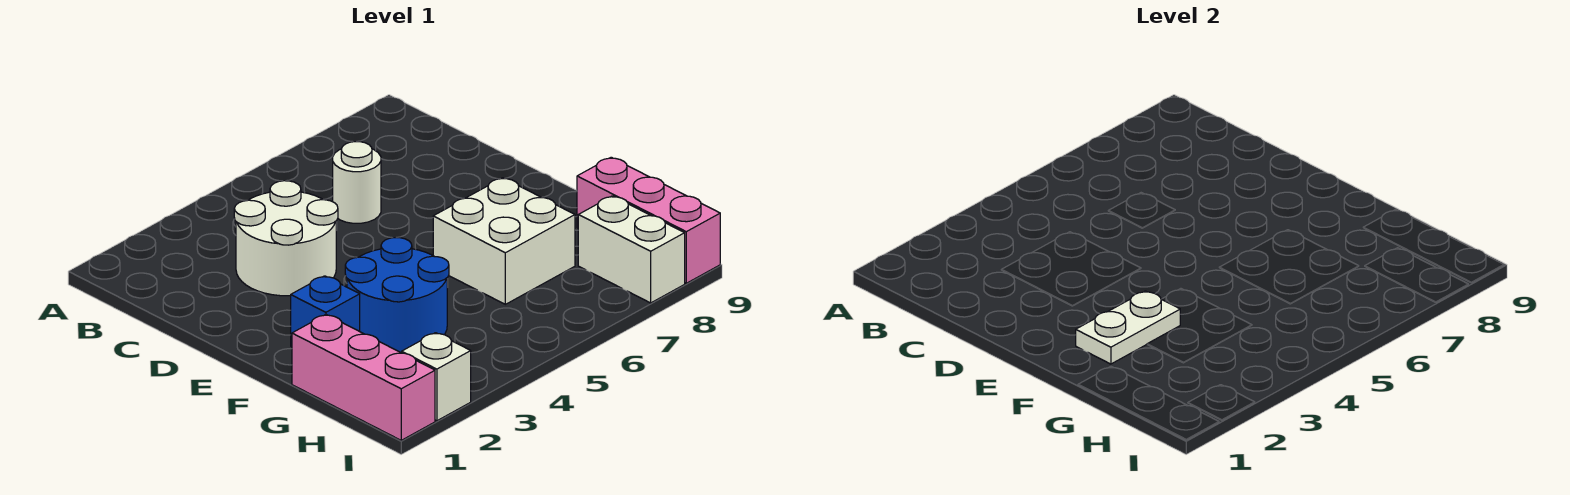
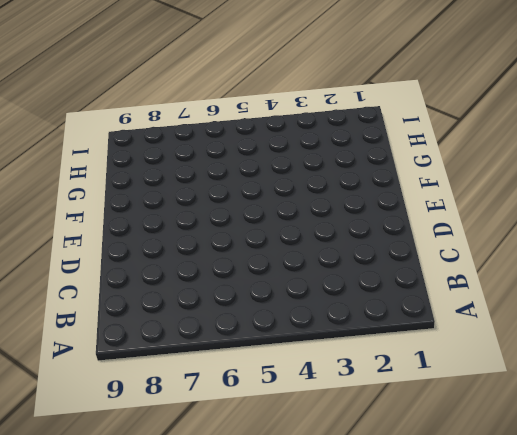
none -> white 2x2 round brick [234,181,338,296]
none -> white 1x1 round brick [333,142,381,223]

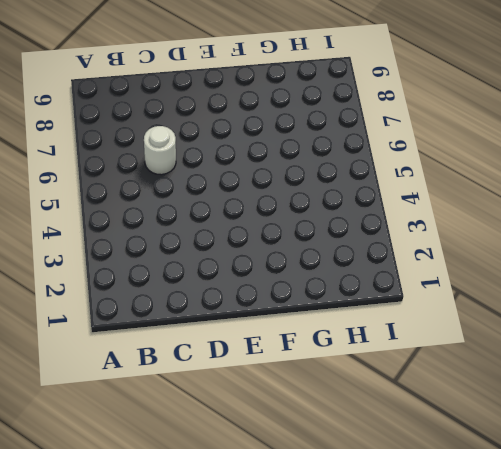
none -> white 2x2 round brick [234,181,338,296]
none -> blue 1x1 brick [291,276,360,347]

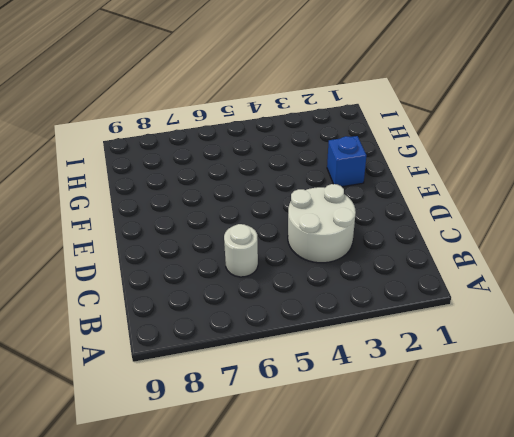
none -> blue 2x2 round brick [345,238,449,352]
none -> white 2x2 brick [433,178,575,304]

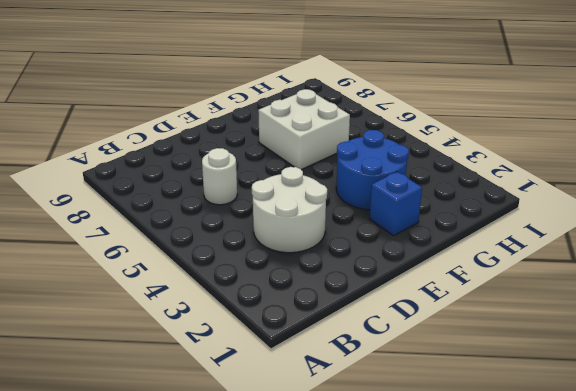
none -> pink 1x3 brick [292,315,435,440]
none -> pink 1x3 brick [577,157,720,283]

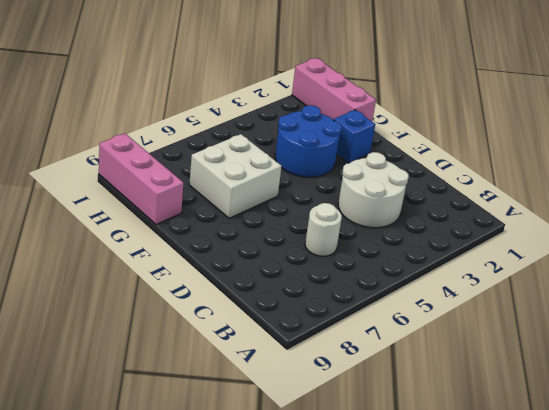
none -> white 1x2 brick [578,196,685,303]
none -> white 1x1 brick [402,333,471,421]

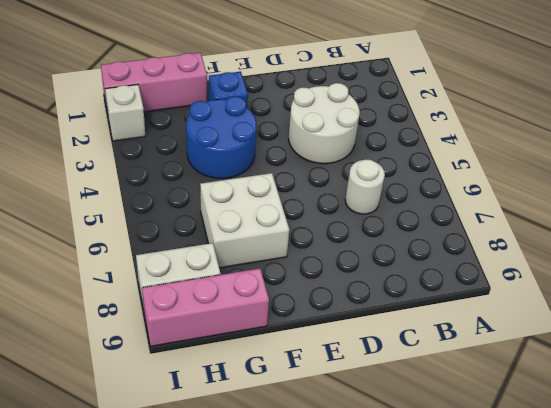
none -> white 1x2 plate [1076,291,1180,364]

